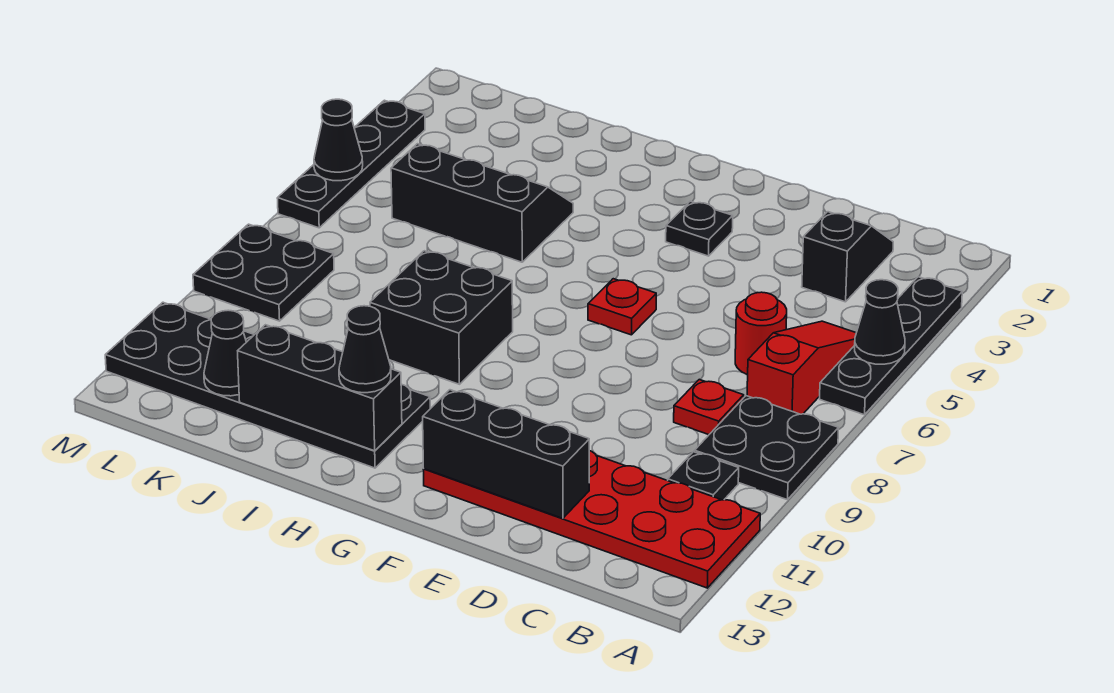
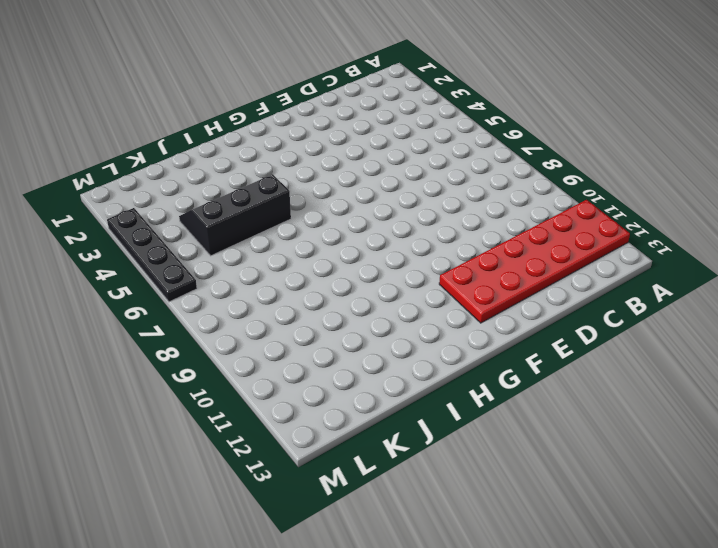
none -> black 1x4 plate [820,277,962,415]
none -> black 2x2 plate [695,396,839,500]
none -> red 1x3 slope [747,321,856,414]

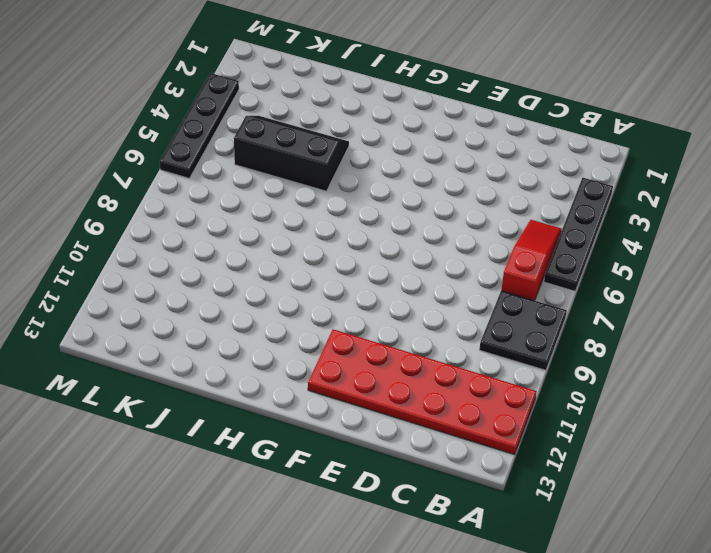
none -> black 1x1 plate [668,452,739,500]
none -> black 1x2 slope [802,212,893,302]
none -> red 1x1 round brick [735,292,787,375]

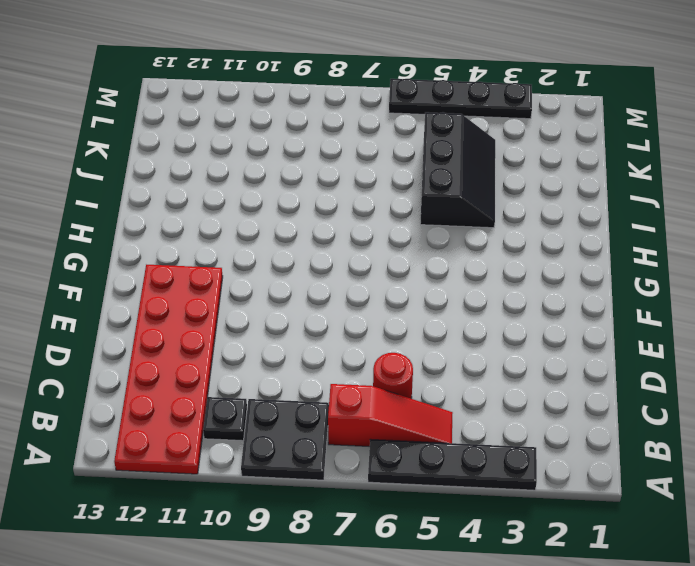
none -> black 1x2 slope [802,212,893,302]
none -> red 1x1 plate [674,380,744,435]
none -> black 1x1 plate [666,201,733,256]

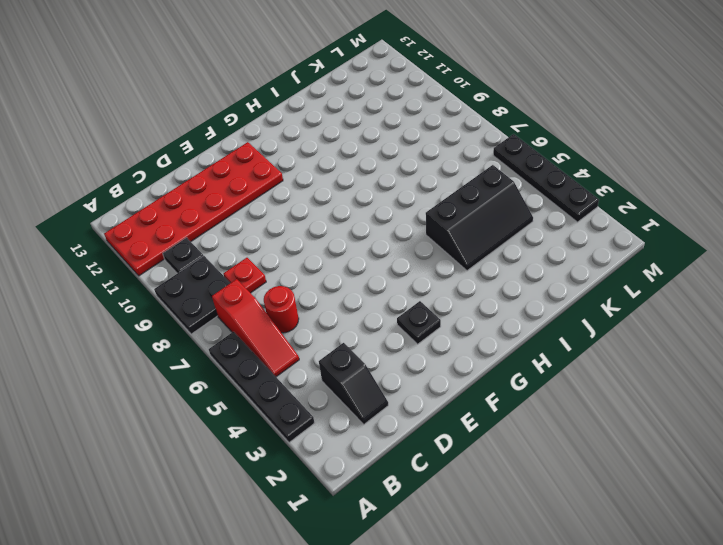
none -> red 1x1 plate [588,279,656,335]
none -> black 2x2 brick [370,251,513,384]
none -> black 2x6 plate [105,302,430,468]

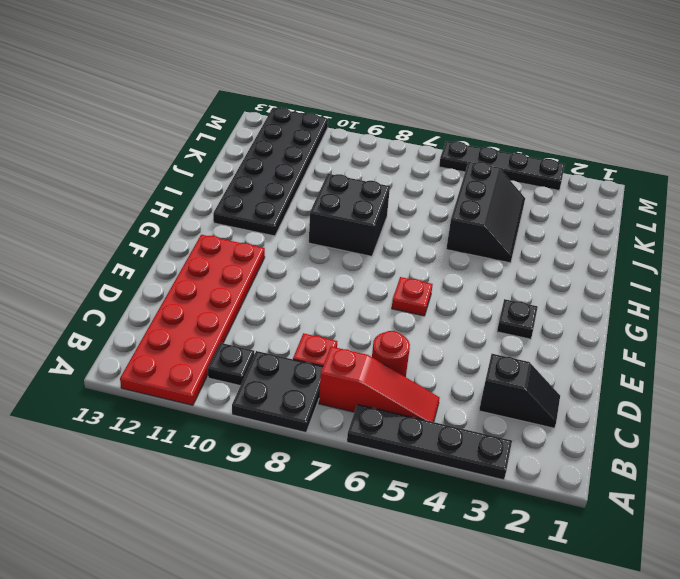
none -> black 2x2 plate [193,224,334,321]
none -> black 1x1 cone [855,280,905,364]
none -> black 1x3 brick [423,390,589,518]

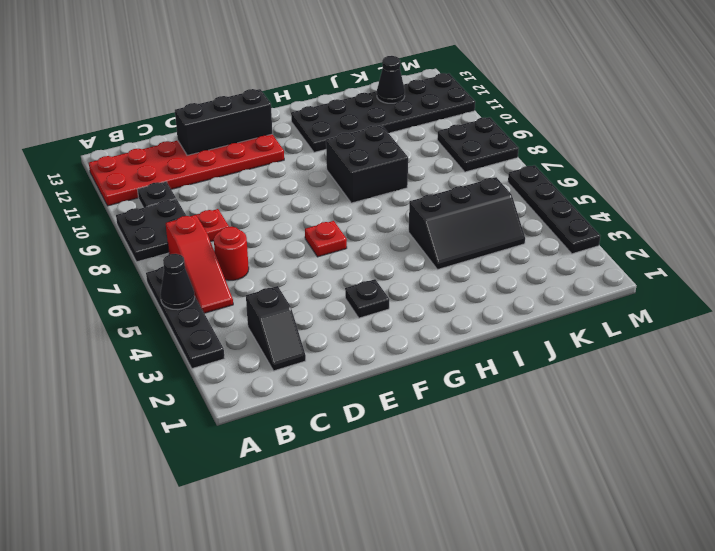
none -> black 1x3 brick [238,325,402,451]
none -> black 1x1 cone [314,99,363,181]
none -> black 1x1 cone [339,306,391,393]

